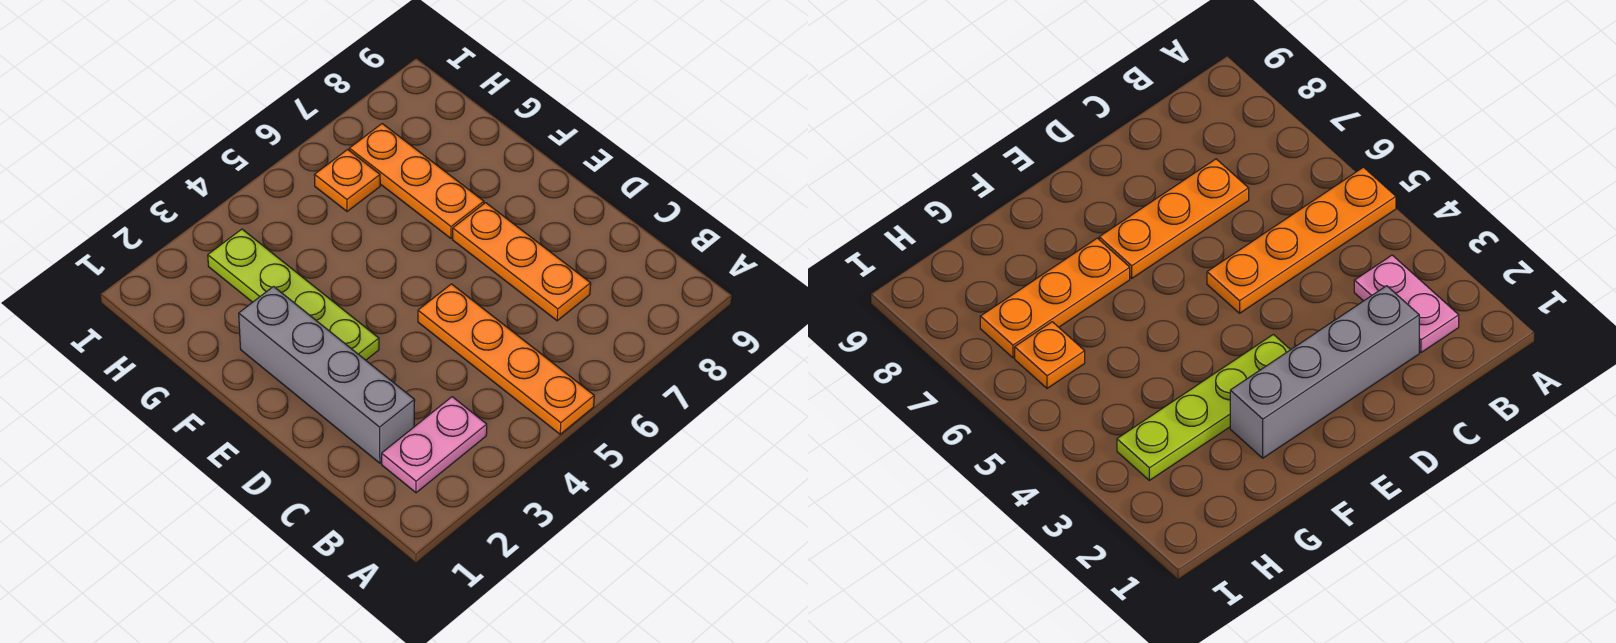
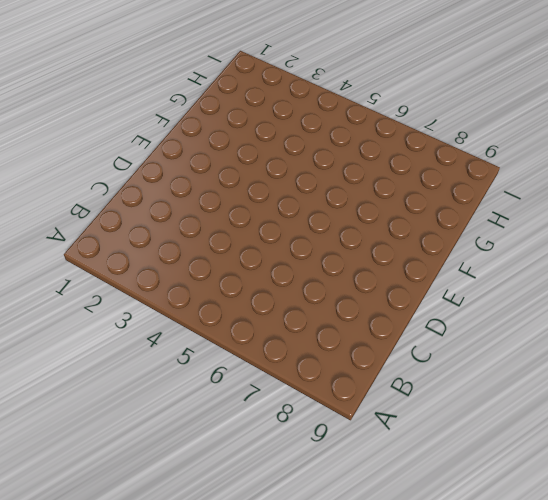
none -> orange 1x4 plate [418,284,594,434]
none -> pink 1x2 plate [382,397,487,493]

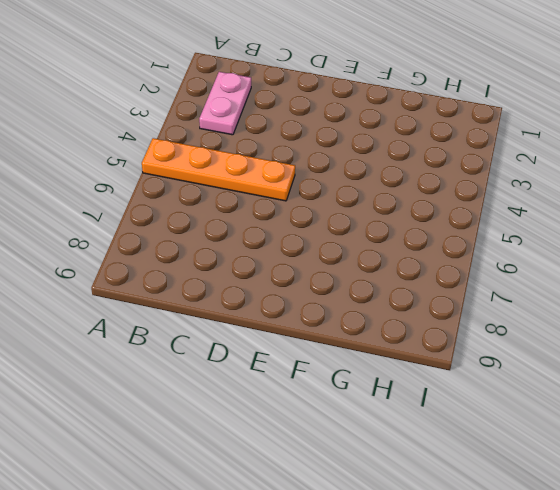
none -> grey 1x4 brick [239,287,415,463]
none -> orange 1x3 plate [453,203,591,321]

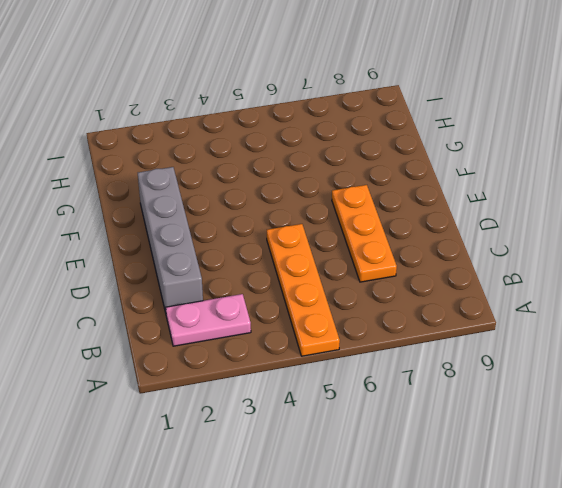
none -> lime 1x4 plate [208,229,379,360]
none -> orange 1x3 plate [349,124,484,238]

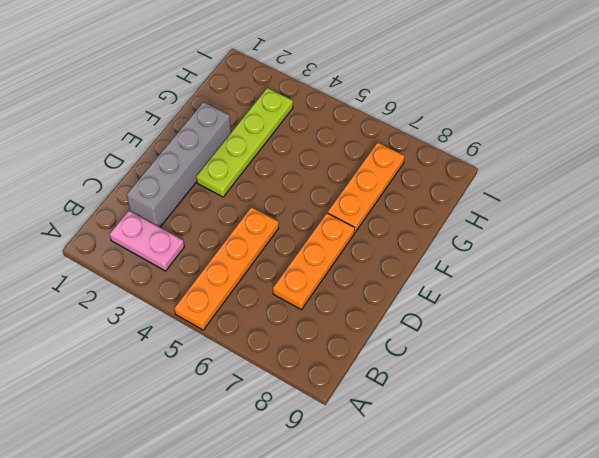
none -> orange 1x1 plate [314,150,380,212]

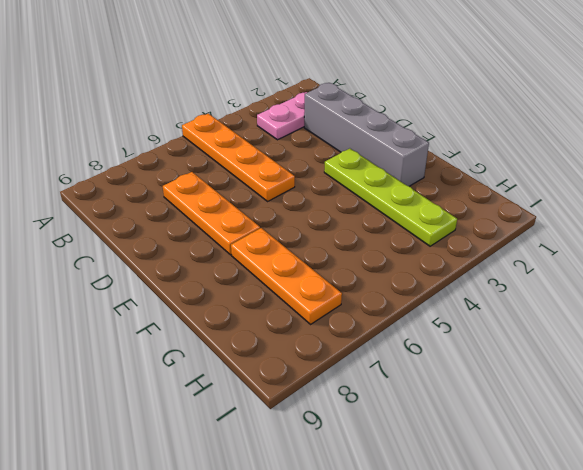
none -> orange 1x1 plate [314,150,380,212]

